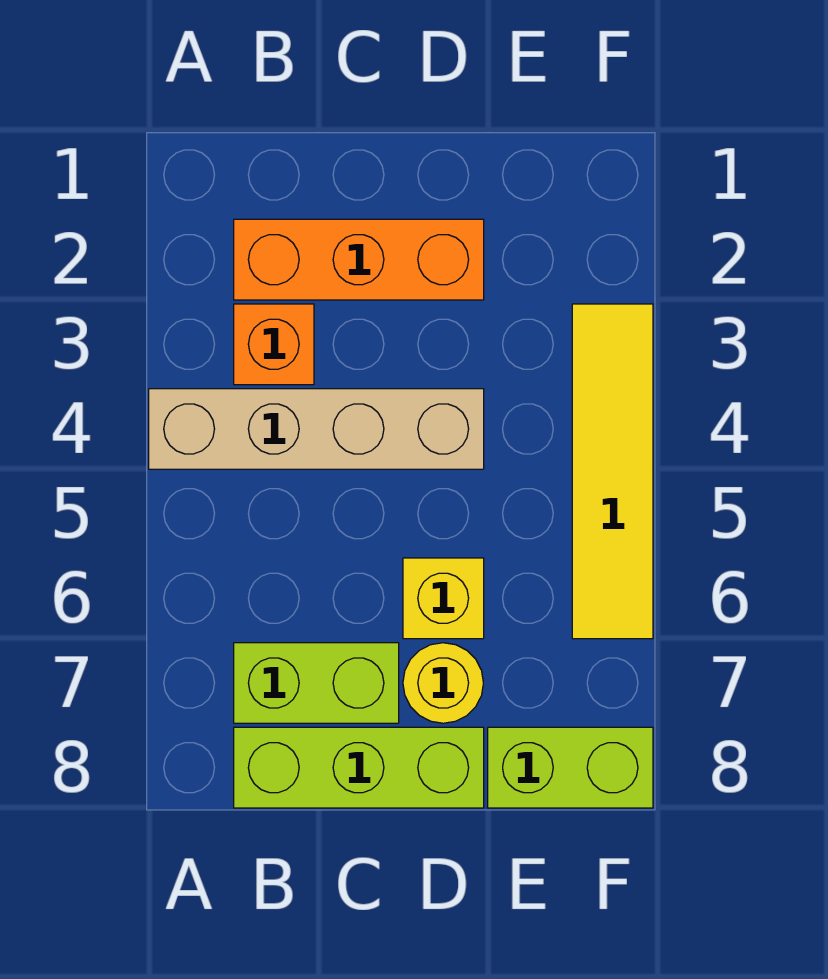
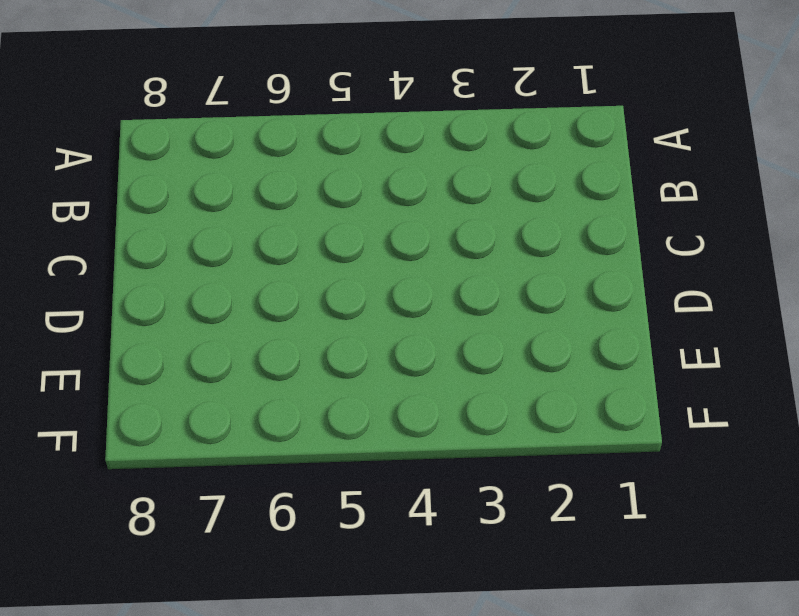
none -> tan 1x4 brick [149,389,484,469]
none -> orange 1x3 brick [234,219,484,300]

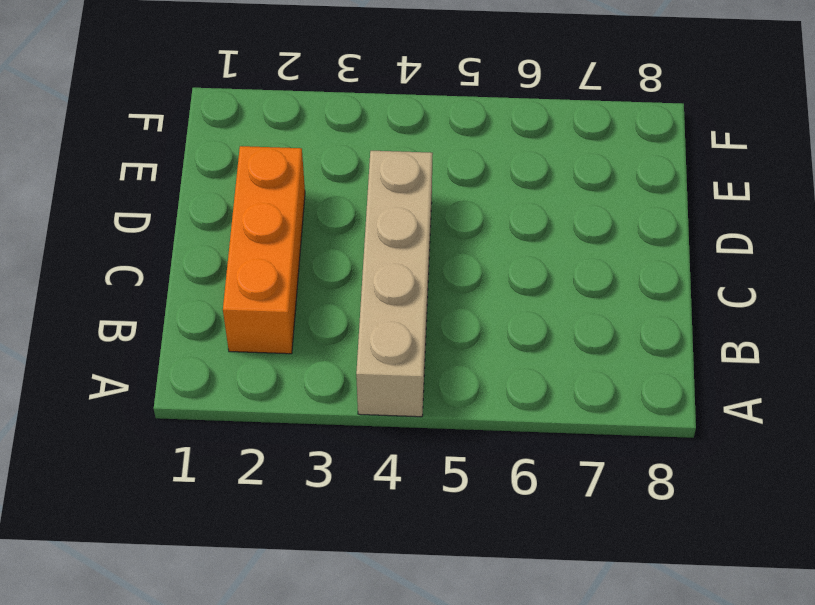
none -> orange 1x1 brick [234,304,314,385]
none -> lime 1x2 brick [234,643,399,723]

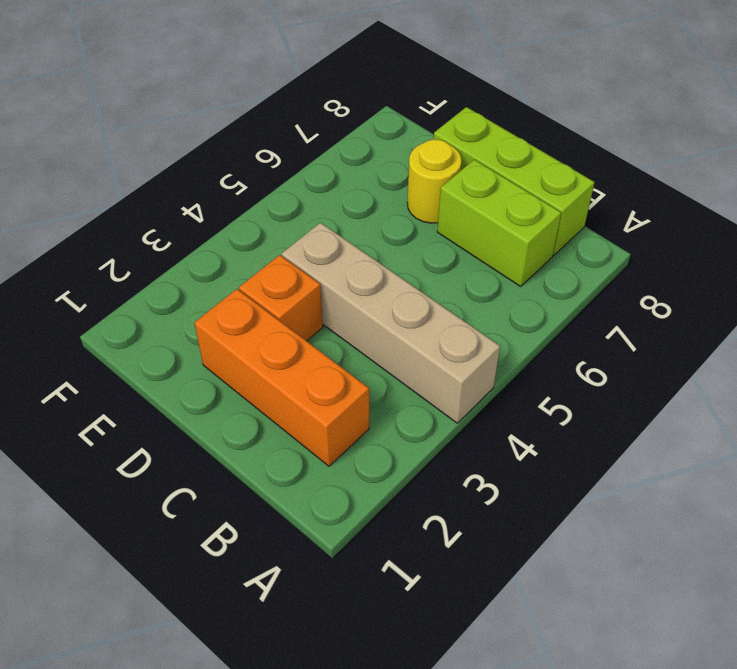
orange 1x1 brick [239,255,323,341] -> orange 1x1 brick moved to [234,304,314,385]
none -> yellow 1x1 brick [403,558,484,639]
none -> lime 1x2 brick [488,727,653,808]

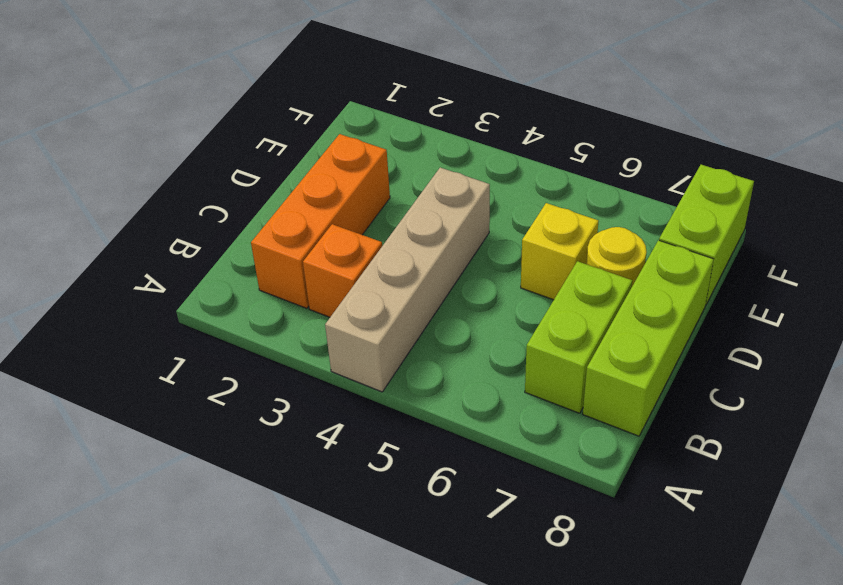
none -> yellow 1x4 tile [572,304,653,639]

